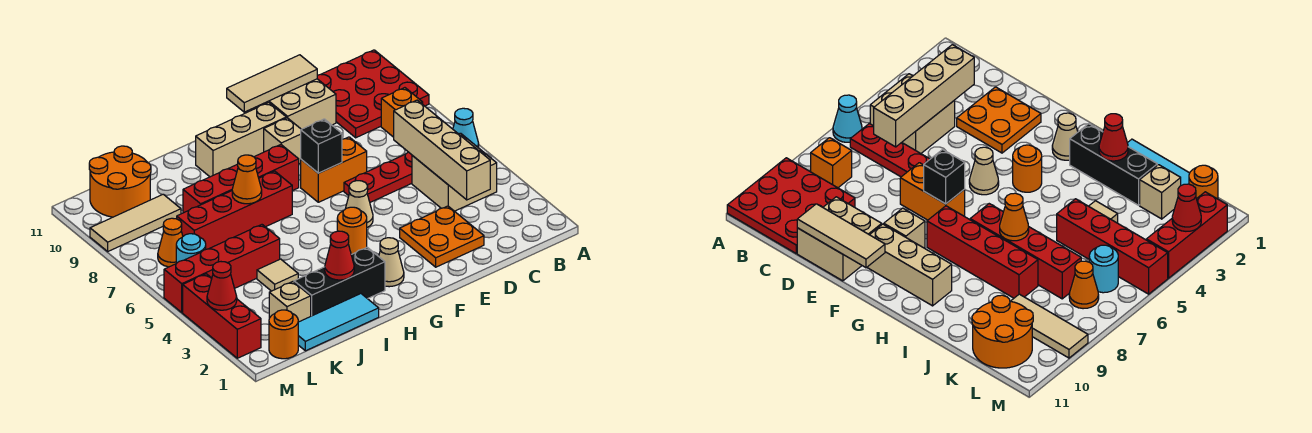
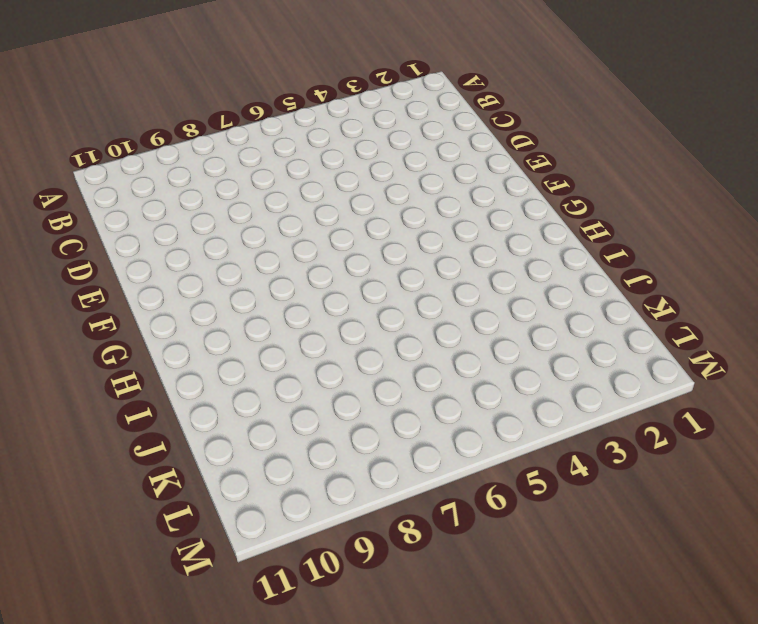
none -> cyan 1x1 cone [453,108,479,148]
none -> red 3x3 plate [317,50,429,138]
none -> tan 2x2 brick [412,133,497,211]
none -> red 1x4 plate [344,152,412,202]

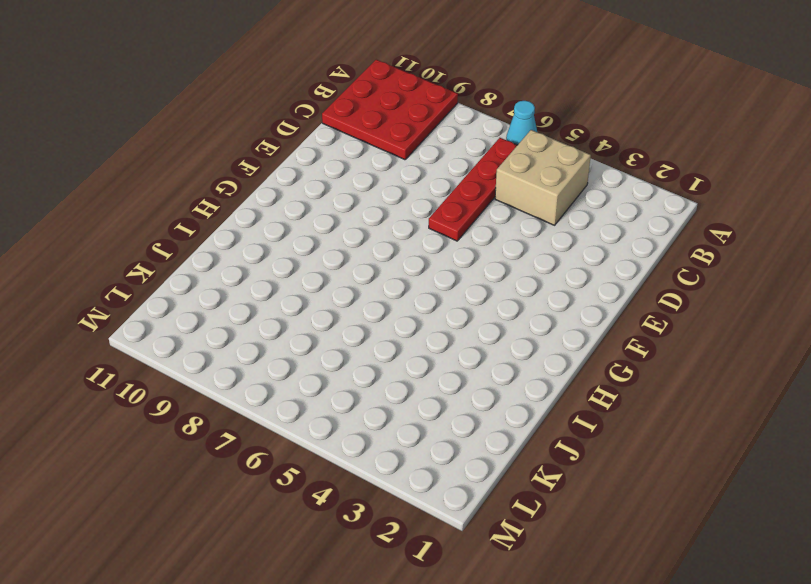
none -> orange 1x1 brick [381,88,423,137]
none -> orange 2x2 plate [400,206,484,267]
none -> tan 2x2 brick [251,79,336,129]
none -> orange 1x2 brick [301,137,367,202]

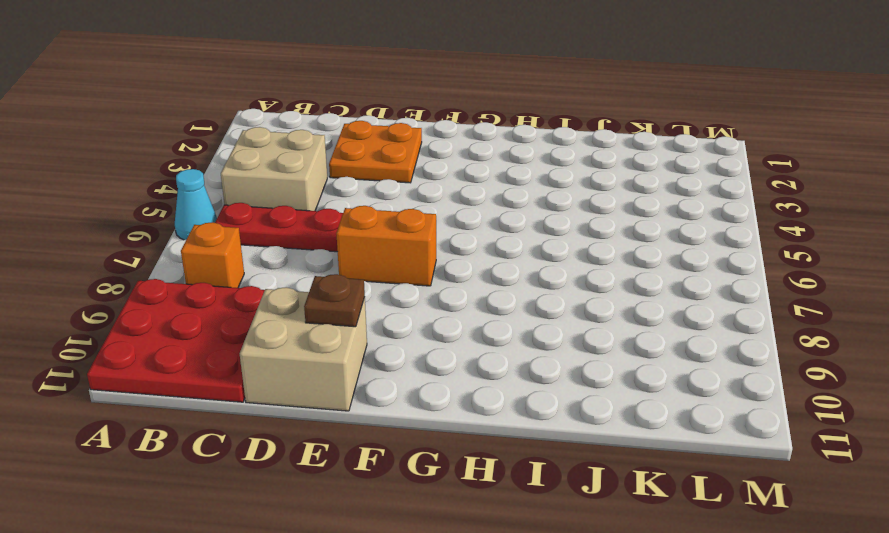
brown 1x1 plate [304,274,365,327] -> none
none -> tan 1x1 cone [345,181,373,227]
none -> tan 1x1 brick [264,118,301,164]
none -> tan 1x3 brick [196,103,286,177]
none -> tan 1x1 cone [379,238,404,287]

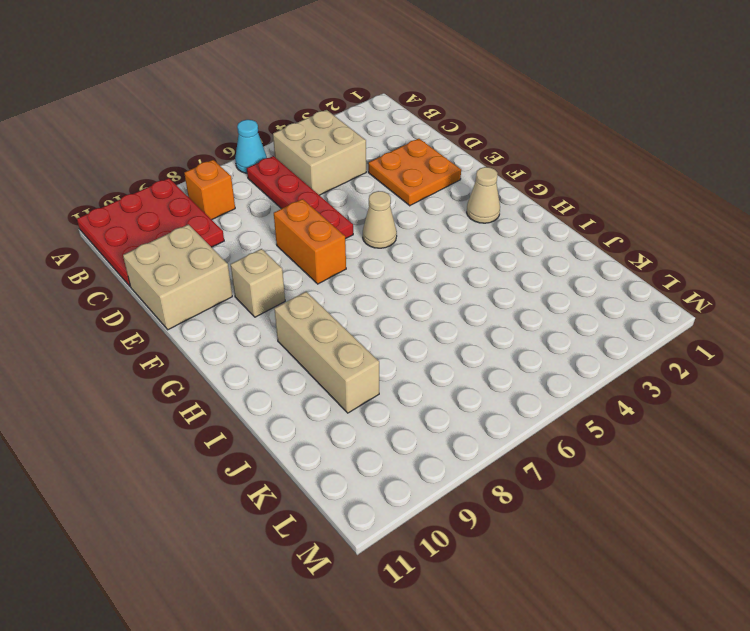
tan 1x3 brick [274,292,379,413] -> tan 1x3 brick moved to [196,103,286,177]
none -> orange 1x1 round brick [337,207,367,254]
none -> red 1x4 brick [183,145,299,213]
none -> black 1x3 brick [294,247,385,316]
none -> red 1x4 brick [177,171,292,249]

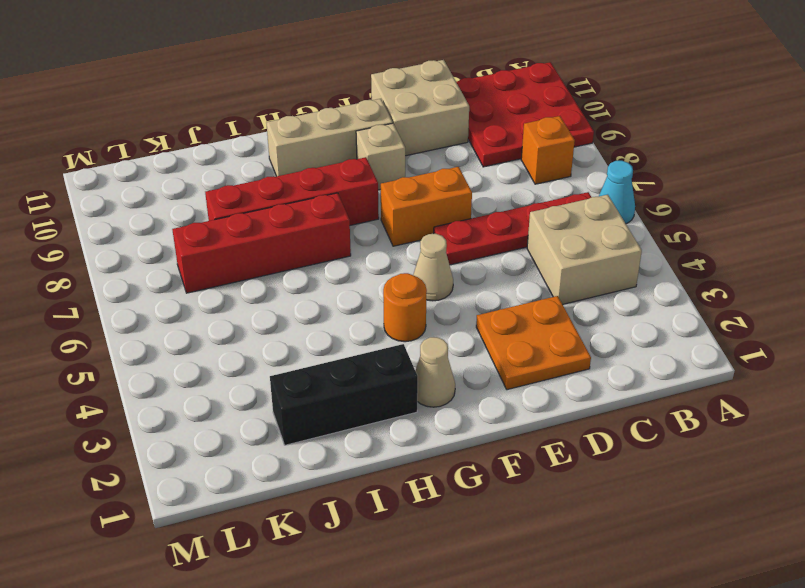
none -> cyan 1x3 tile [298,294,379,351]
none -> tan 1x1 tile [257,259,298,291]
none -> red 1x4 brick [164,225,280,312]
none -> tan 1x1 brick [269,282,311,322]

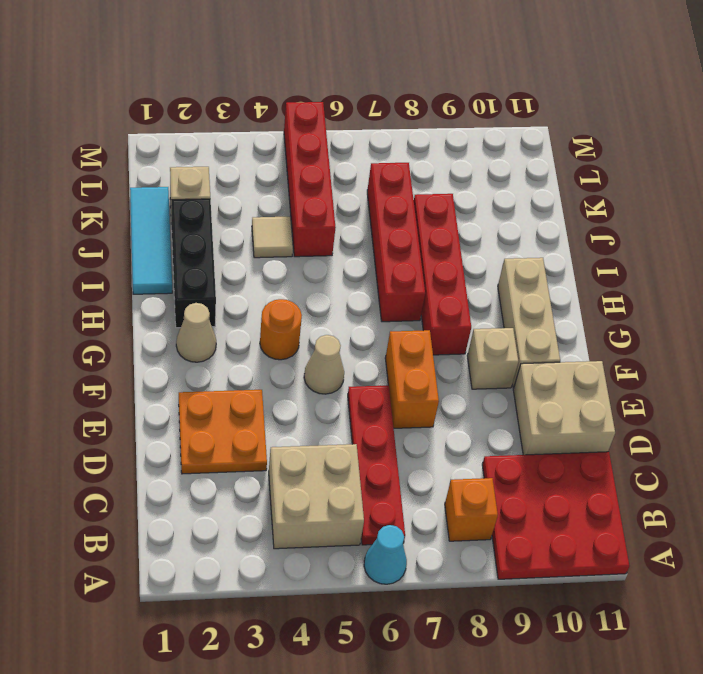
none -> tan 1x3 tile [90,194,181,251]
none -> orange 2x2 round brick [89,146,151,217]
none -> orange 1x1 round brick [269,310,298,359]
none -> cyan 1x1 round brick [176,234,206,263]

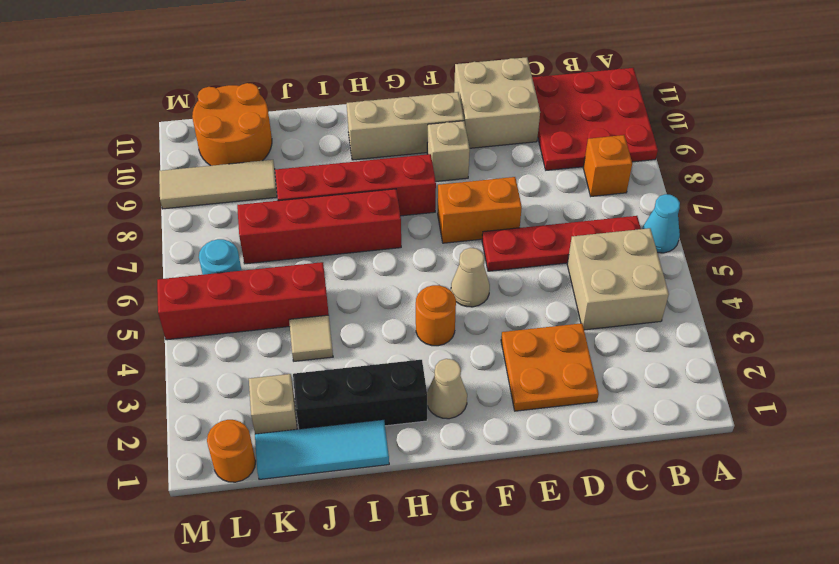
none -> orange 1x1 cone [158,218,183,267]
none -> red 1x3 brick [183,274,261,358]
none -> tan 1x4 brick [394,100,490,200]
none -> tan 1x3 tile [227,55,317,112]

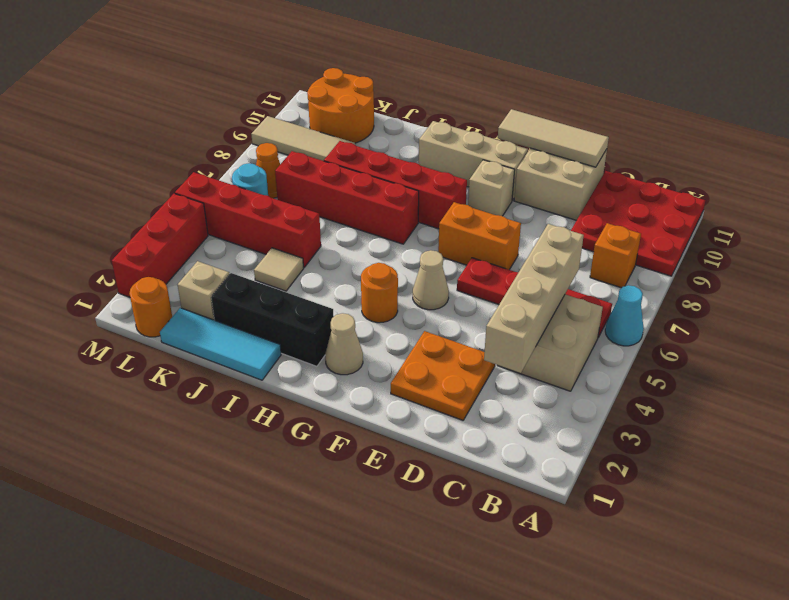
none -> black 1x1 brick [301,119,342,173]
none -> red 1x1 cone [325,231,354,280]
none -> orange 1x1 cone [232,155,262,204]
none -> red 1x1 cone [207,262,237,310]

